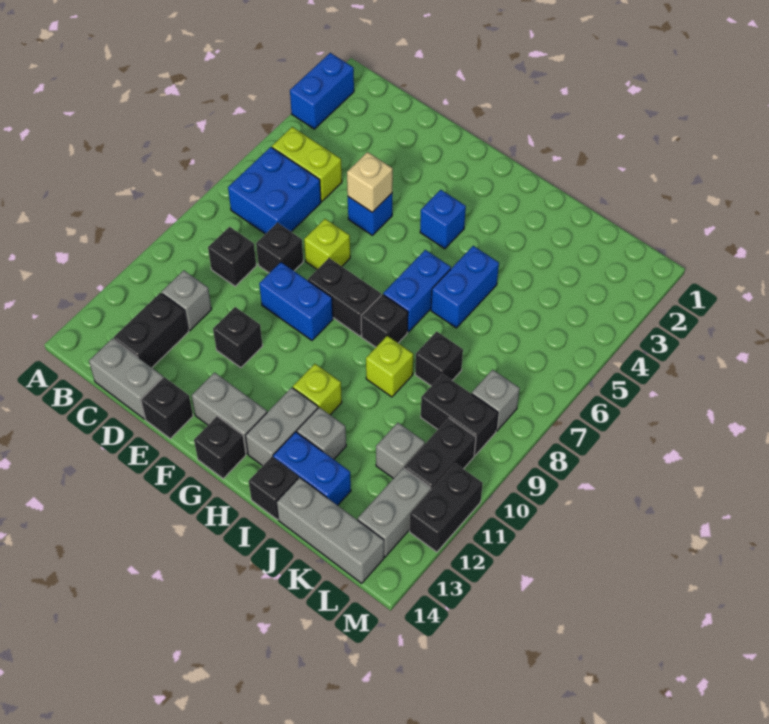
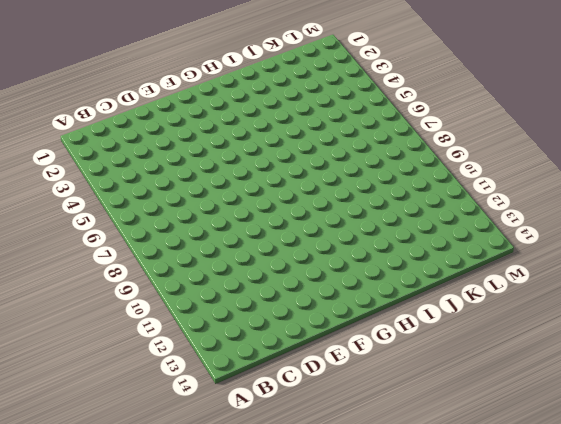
none -> blue 1x2 brick [290,53,354,129]
none -> lime 1x2 brick [272,127,342,202]
none -> blue 2x2 brick [228,147,321,234]
none -> black 1x1 brick [208,227,256,286]

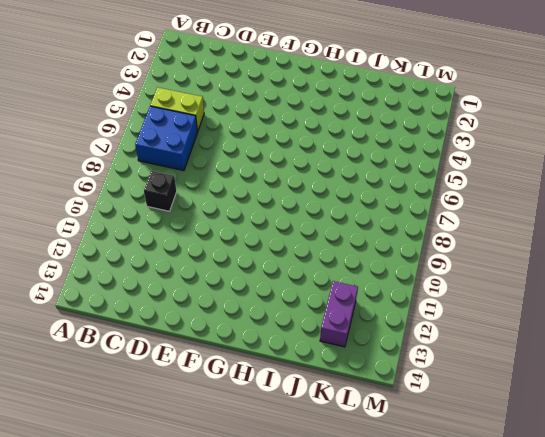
purple 1x2 brick [320,281,358,347] -> none
none -> blue 1x2 brick [290,53,354,129]
none -> grey 1x1 brick [162,270,212,331]
none -> black 1x2 brick [114,293,189,368]
none -> grey 1x2 brick [89,339,163,419]

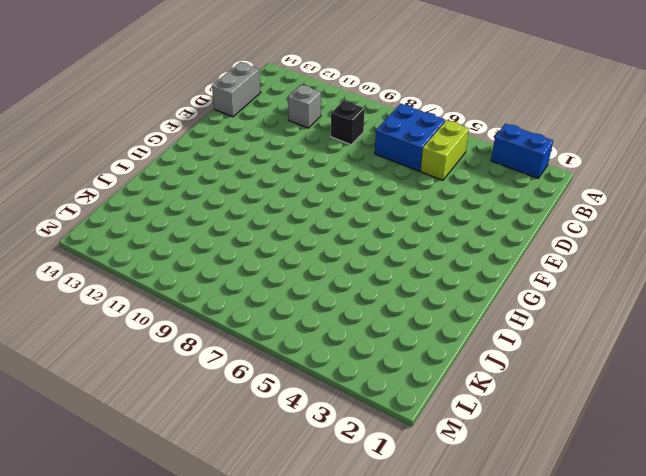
none -> black 1x2 brick [114,293,189,368]
none -> black 1x1 brick [256,223,303,273]
none -> blue 1x1 brick [348,193,392,235]
none -> lime 1x1 brick [304,219,350,269]

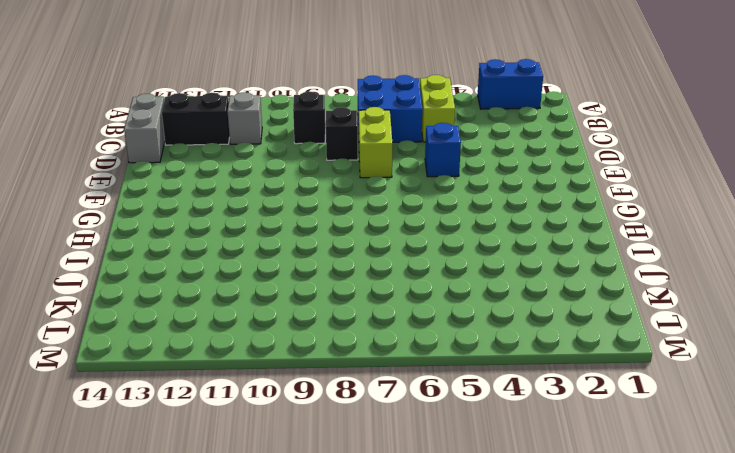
lime 1x2 brick [359,107,393,178] -> lime 1x1 brick [304,219,350,269]
none -> blue 1x2 brick [259,262,333,340]
none -> black 1x1 brick [213,307,263,368]
none -> black 1x1 brick [141,377,193,439]
none -> black 1x2 brick [308,258,381,336]

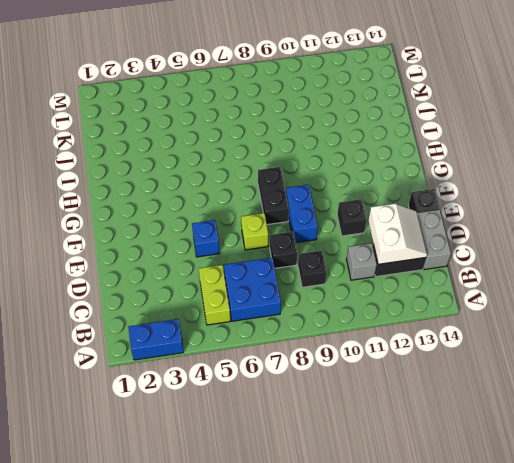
white 2x2 slope [368,204,427,264] -> none
none -> grey 1x2 brick [192,373,267,454]
none -> blue 1x1 brick [420,190,466,249]
none -> black 1x1 brick [194,416,246,479]
none -> blue 1x2 brick [383,250,451,332]

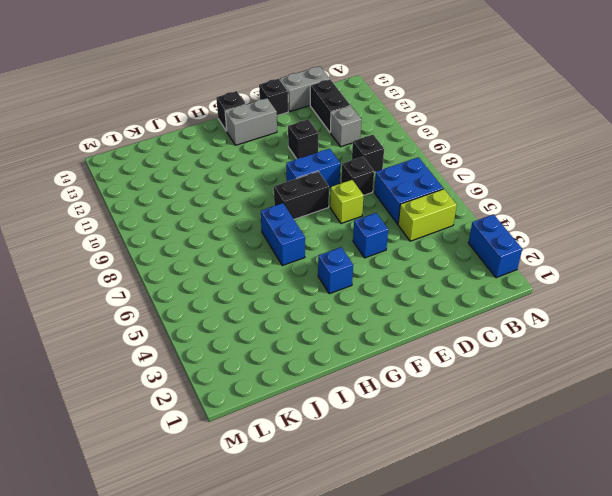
none -> black 1x1 brick [361,294,408,347]
none -> lime 1x1 brick [293,364,342,415]
none -> grey 1x2 brick [245,388,318,466]
none -> blue 1x2 brick [431,246,499,328]

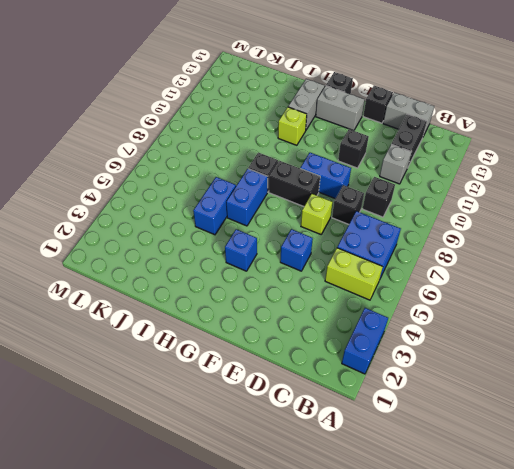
none -> lime 1x1 brick [366,336,413,397]
none -> grey 1x1 brick [297,407,346,459]
none -> blue 1x2 brick [273,432,351,505]
none -> black 1x1 brick [249,457,298,520]

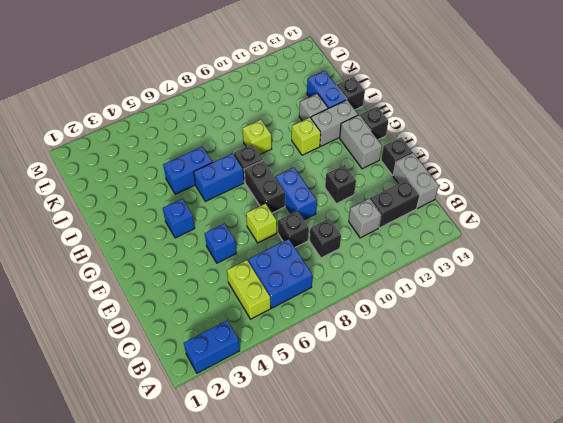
none -> black 1x1 brick [415,331,463,386]
none -> grey 1x3 brick [277,477,384,583]
none -> black 1x2 brick [421,374,498,455]
none -> grey 1x1 brick [376,423,425,479]

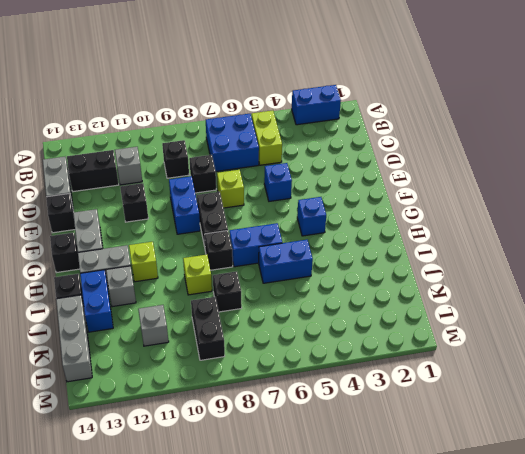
none -> grey 1x1 brick [472,370,520,431]
none -> black 1x2 brick [404,418,476,489]
none -> grey 1x2 brick [358,468,431,557]
none -> black 1x2 brick [410,463,483,552]

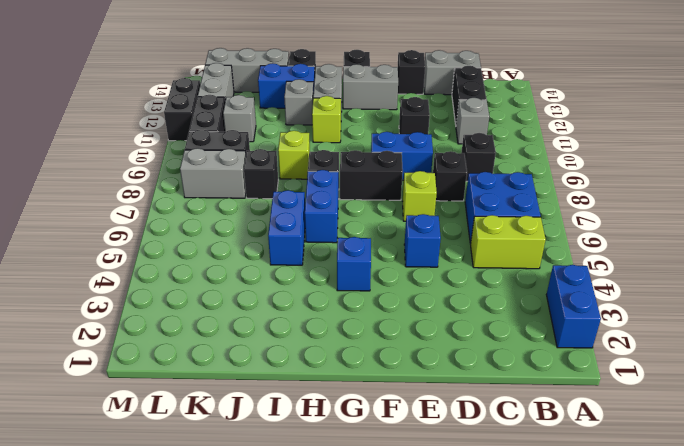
grey 1x2 brick [180,148,246,198] -> grey 1x1 brick [472,370,520,431]
none -> tan 1x1 brick [347,152,393,212]

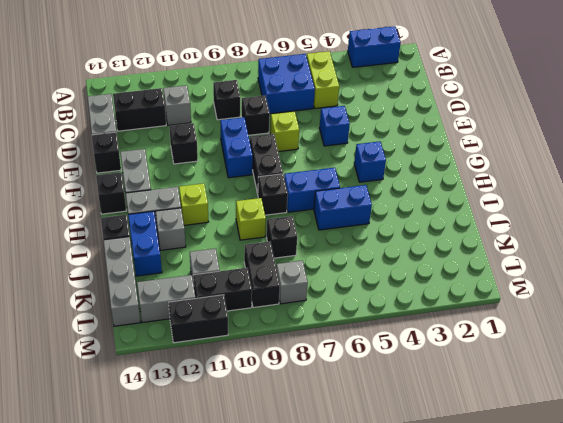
none -> tan 1x1 brick [347,152,393,212]

